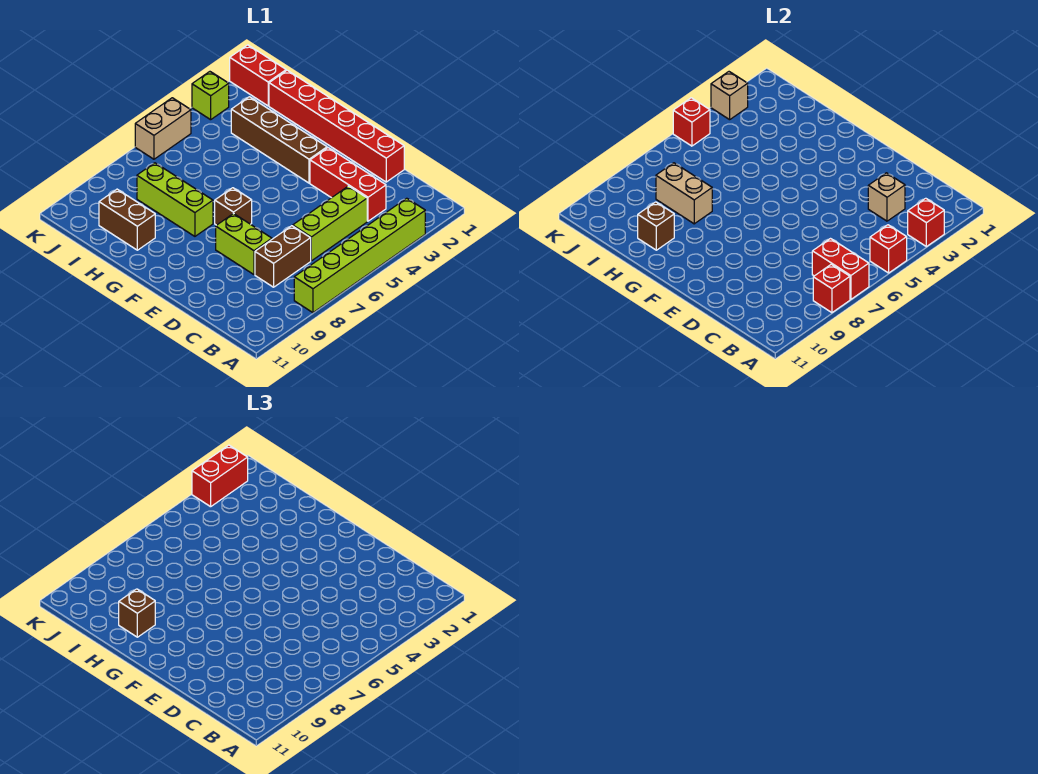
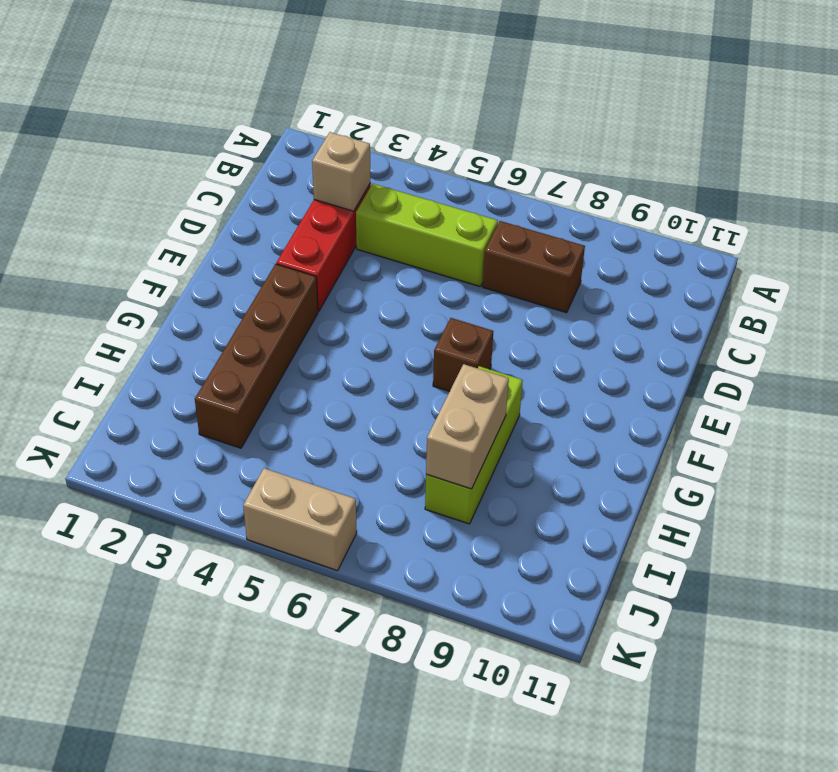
none -> lime 1x6 brick [294,198,425,313]
none -> red 1x6 brick [269,70,404,182]
none -> lime 1x2 brick [216,213,272,274]

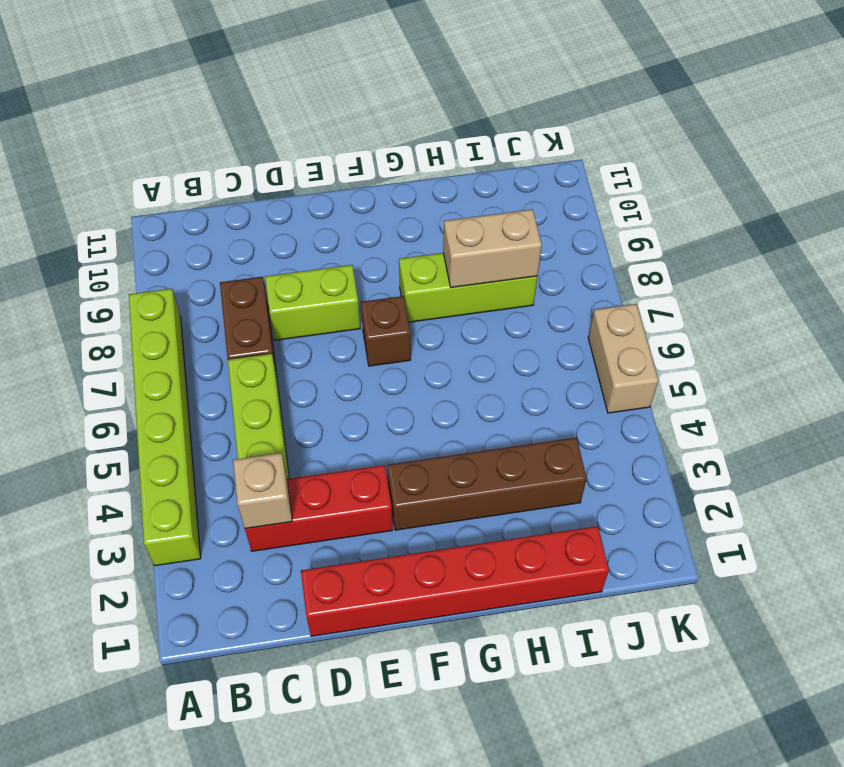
none -> brown 1x2 brick [99,189,155,250]
none -> red 1x2 brick [230,45,286,106]
none -> lime 1x1 brick [192,72,229,120]

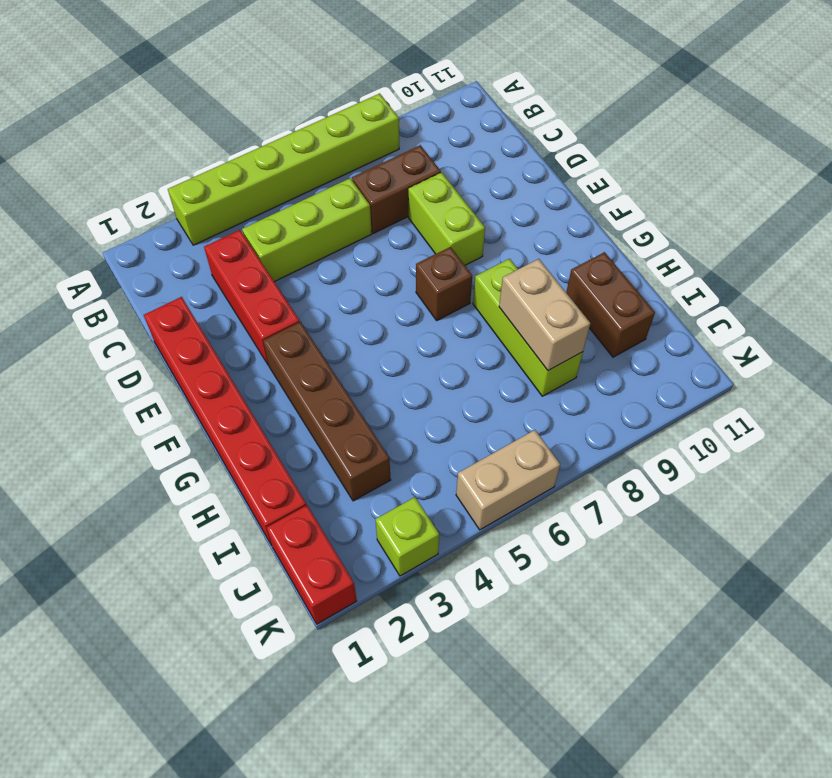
none -> red 1x1 brick [908,198,944,247]
none -> red 1x1 brick [870,225,907,273]
none -> red 1x2 brick [812,239,869,299]

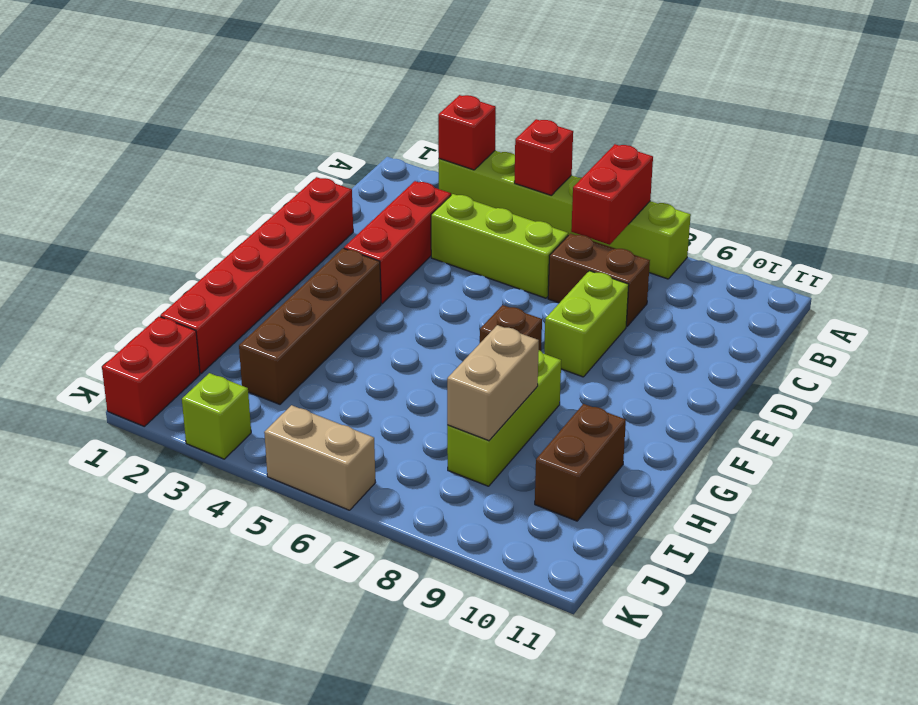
none -> red 1x1 brick [813,264,850,313]
none -> tan 1x1 brick [868,173,905,221]
none -> brown 1x1 brick [638,202,674,250]

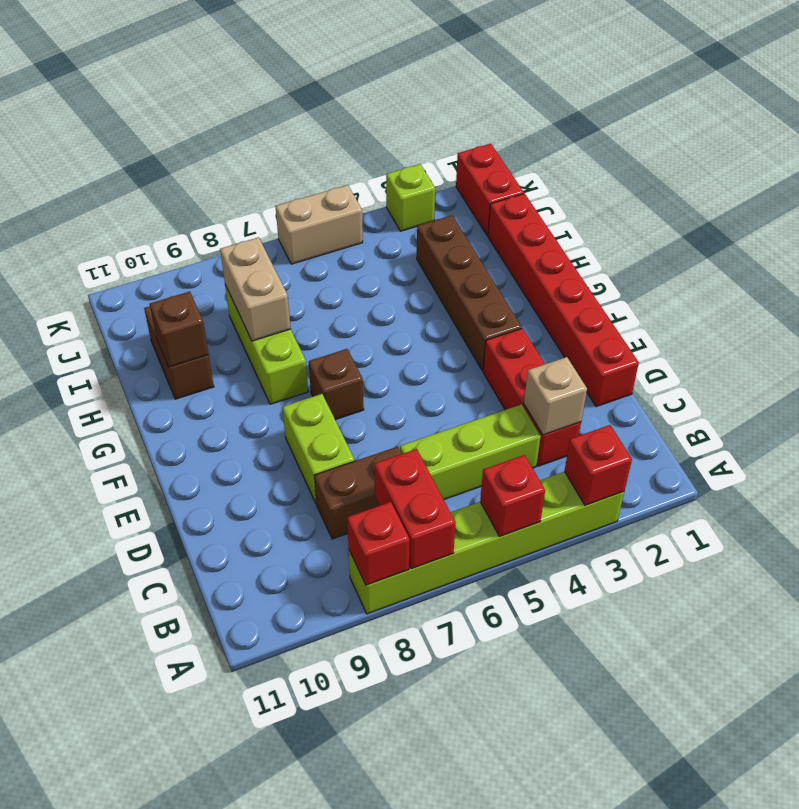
none -> tan 1x1 brick [711,72,748,120]
none -> red 1x1 brick [673,98,710,146]
none -> brown 1x1 brick [119,589,155,637]

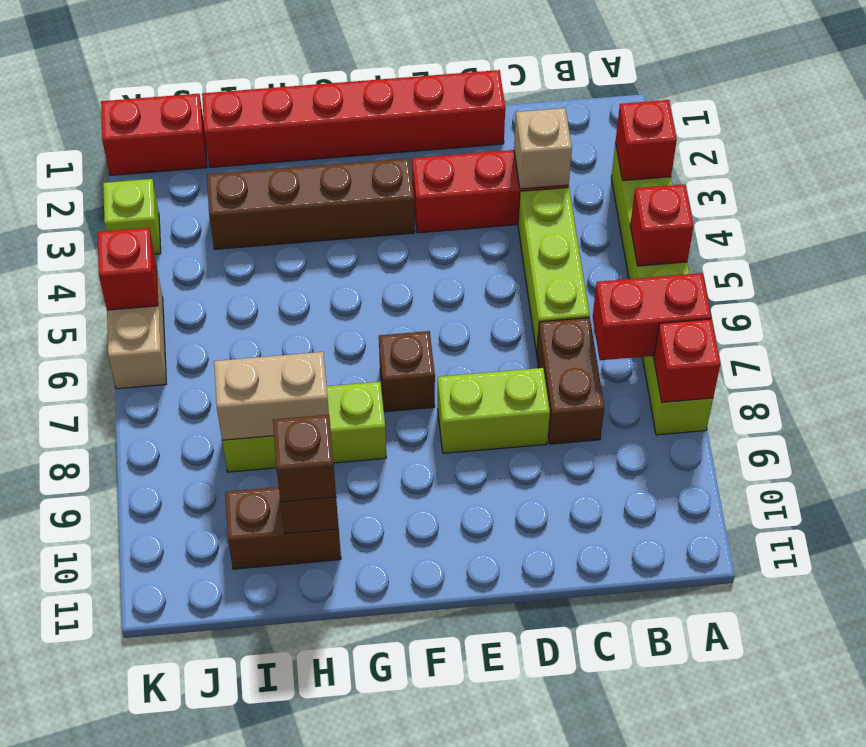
none -> tan 1x1 brick [711,72,748,120]
none -> red 1x2 brick [192,445,248,507]

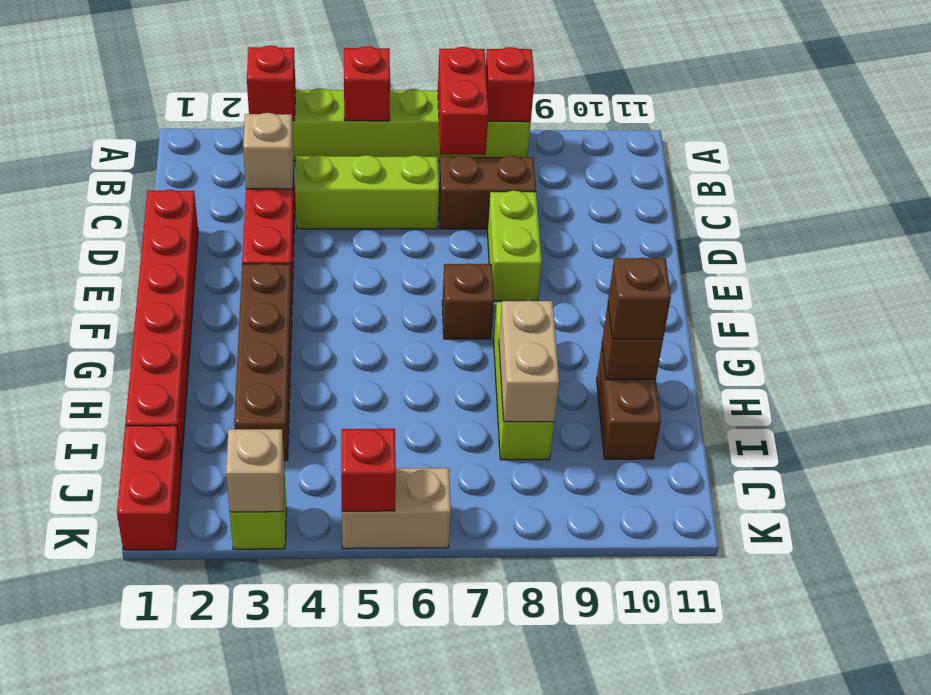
none -> red 1x2 brick [192,445,248,507]

